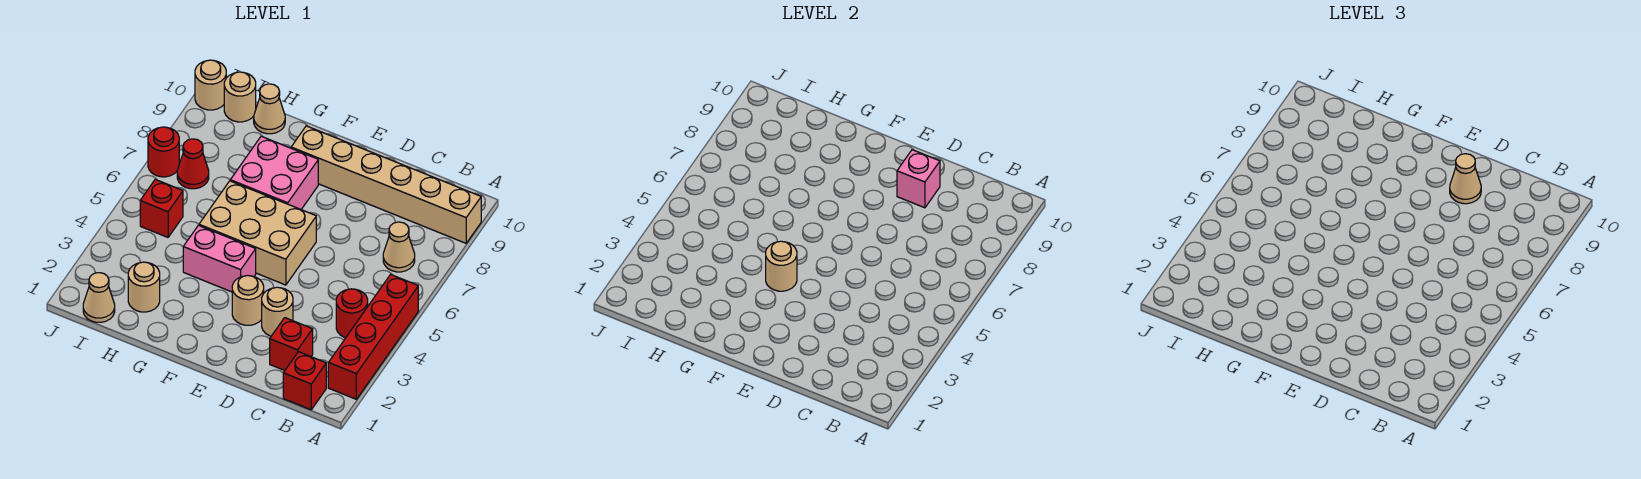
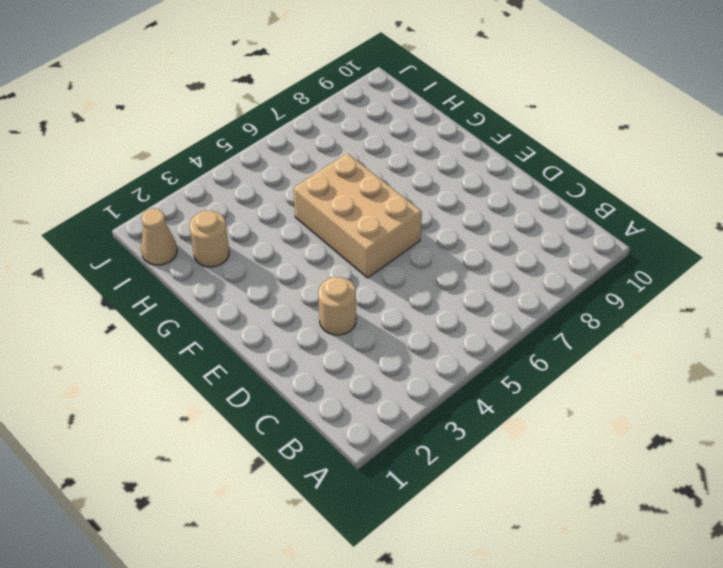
none -> red 1x4 brick [328,274,418,399]
none -> tan 1x6 brick [291,126,481,243]
none -> red 1x1 brick [283,352,326,410]

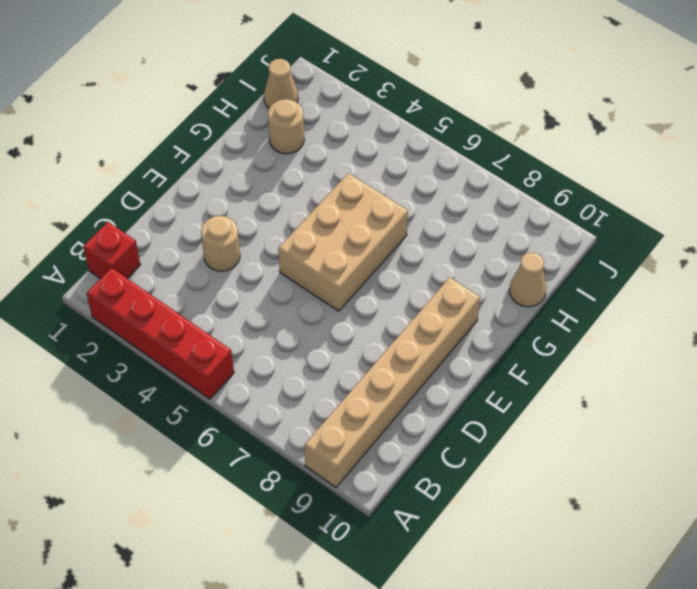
none -> red 1x1 round brick [336,289,368,338]
none -> tan 1x1 cone [383,222,415,272]
none -> red 1x1 brick [270,318,313,370]

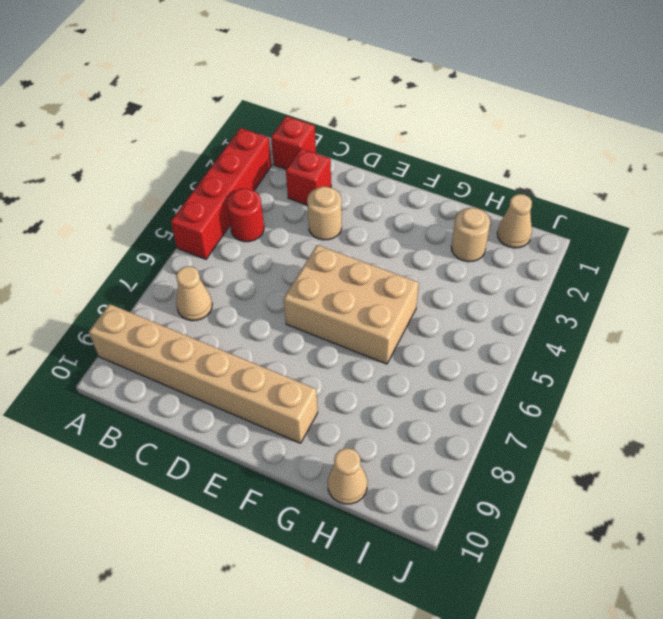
none -> tan 1x1 round brick [232,275,264,325]
none -> pink 1x2 brick [183,225,256,292]
none -> pink 2x2 brick [230,136,318,209]

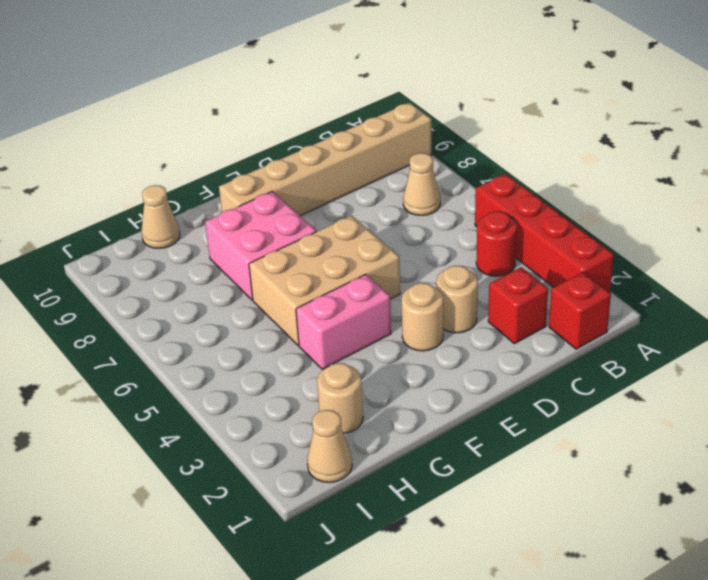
none -> red 1x1 brick [140,179,183,237]
none -> red 1x1 cone [177,139,209,189]
none -> tan 1x1 round brick [224,72,256,122]

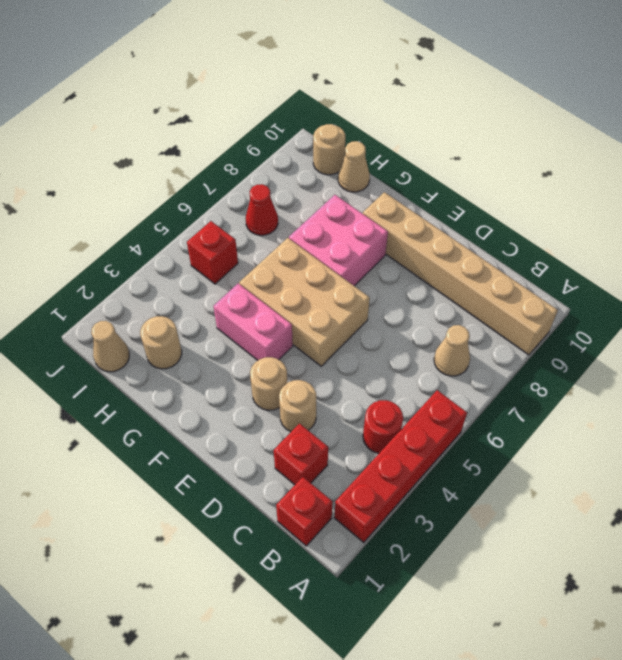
none -> red 1x1 round brick [148,127,179,177]
none -> tan 1x1 round brick [195,60,226,110]
none -> pink 1x1 brick [897,150,940,208]

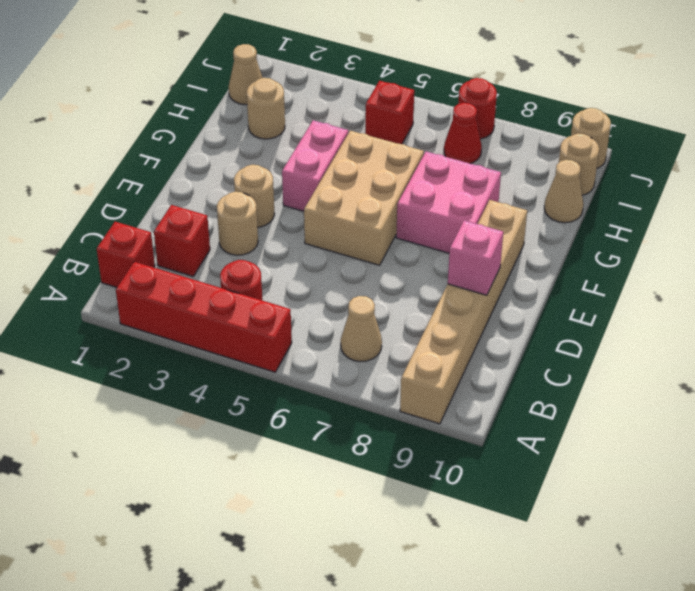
none -> tan 1x1 round brick [766,241,797,291]
none -> tan 1x1 cone [1450,154,1481,204]

